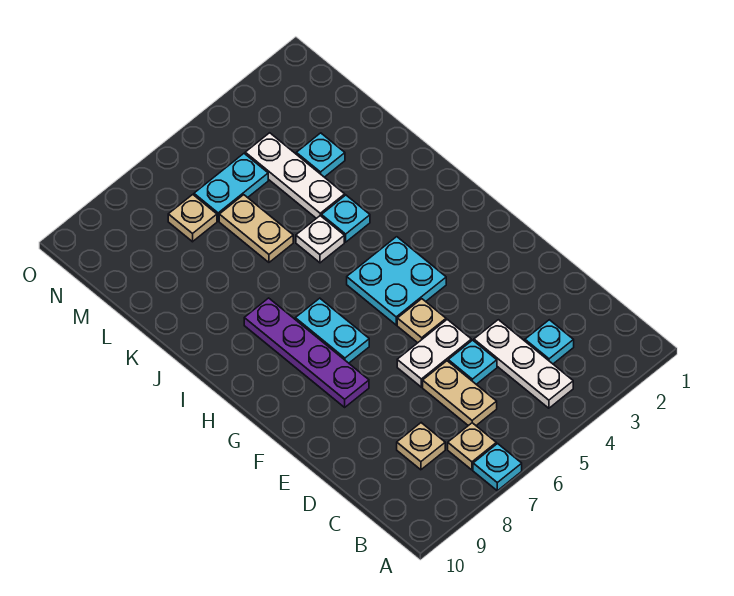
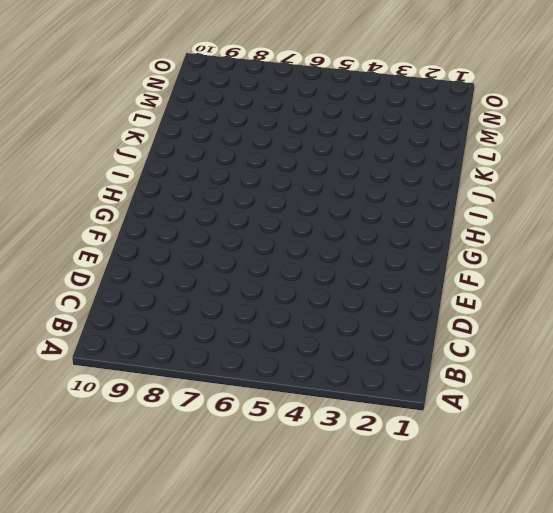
none -> cyan 1x1 plate [473,444,522,491]
none -> white 1x3 plate [474,320,573,408]
none -> tan 1x1 plate [448,423,496,470]

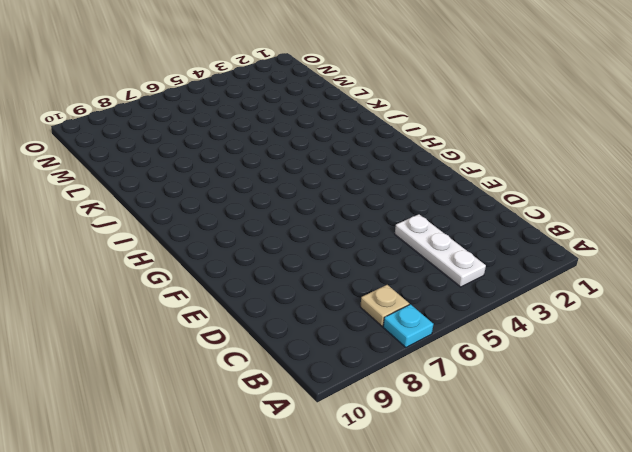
none -> cyan 1x1 plate [525,320,574,364]
none -> tan 1x2 plate [423,361,497,426]
none -> tan 1x1 plate [397,423,445,470]

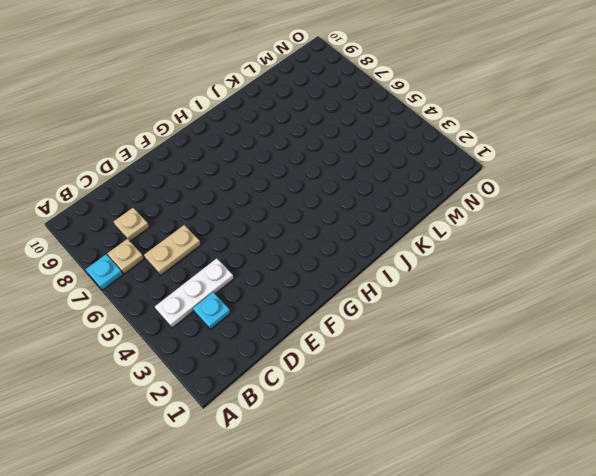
none -> cyan 1x1 plate [448,340,497,384]
none -> white 1x2 plate [397,319,471,387]
none -> tan 1x1 plate [397,299,446,343]

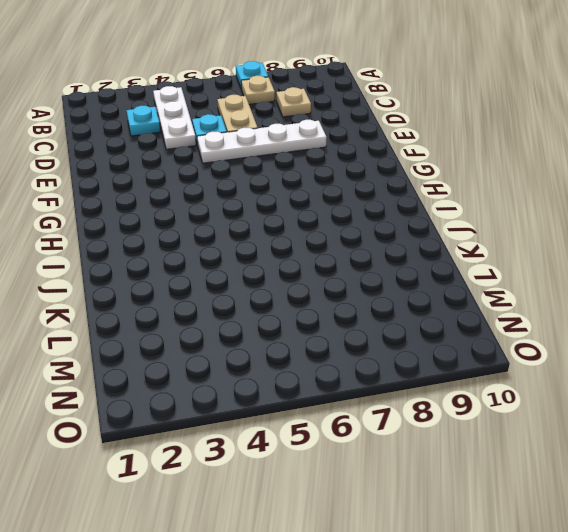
white 1x4 plate [197,120,327,163] -> white 1x2 plate [397,319,471,387]
none -> tan 1x1 plate [397,299,446,343]
none -> purple 1x4 plate [244,298,369,407]
none -> cyan 2x2 plate [347,237,446,325]

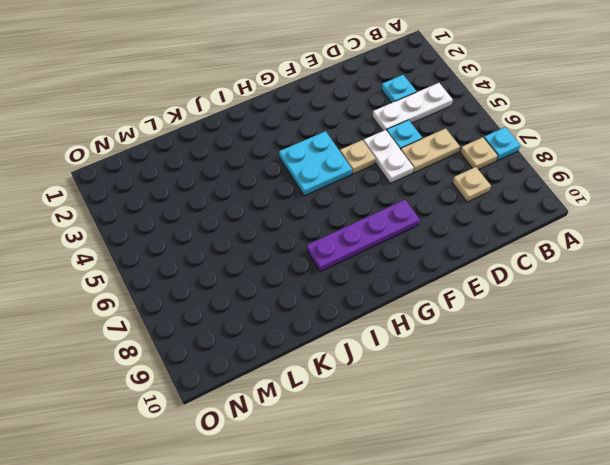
none -> cyan 1x2 plate [295,298,369,363]
none -> cyan 1x1 plate [321,195,370,242]
none -> white 1x1 plate [296,216,344,263]

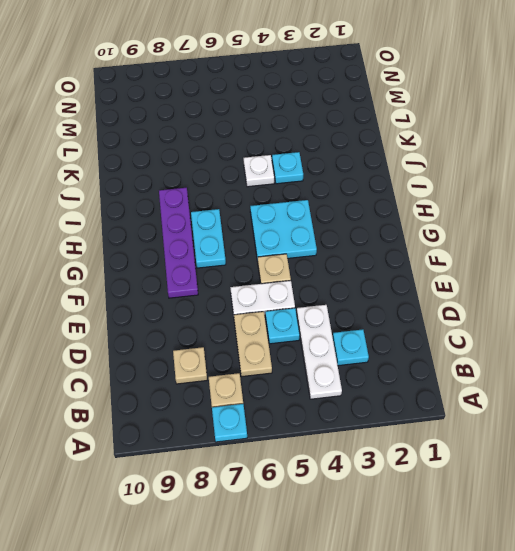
none -> white 1x3 plate [245,133,345,218]
none -> tan 1x2 plate [219,195,293,262]
none -> cyan 1x1 plate [296,133,345,177]

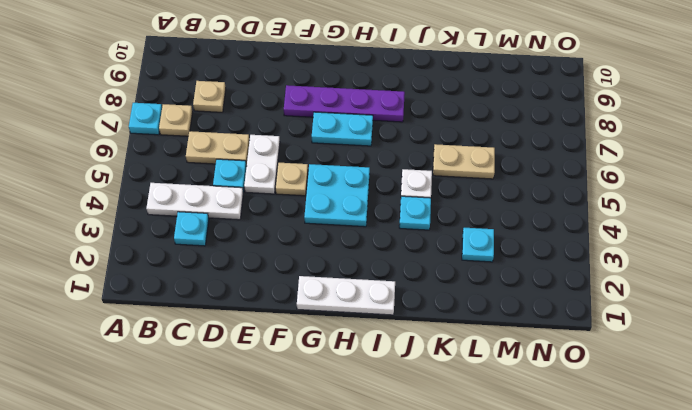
white 1x3 plate [297,276,395,315] -> white 1x3 plate moved to [245,133,345,218]
none -> cyan 1x2 plate [194,154,268,221]
none -> tan 1x1 plate [168,195,217,242]

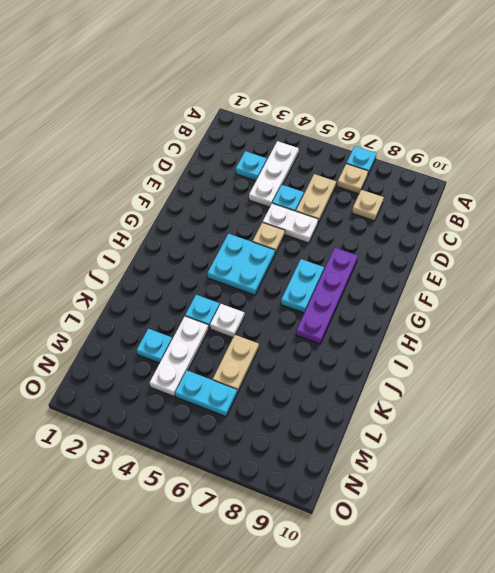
none -> tan 1x1 plate [168,195,217,242]

